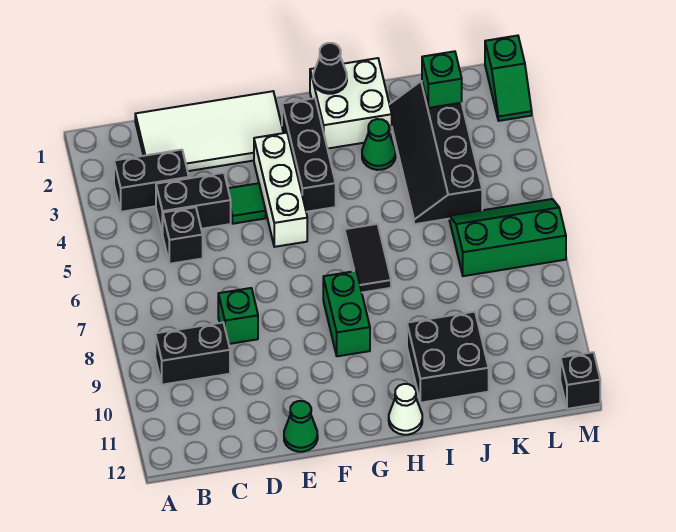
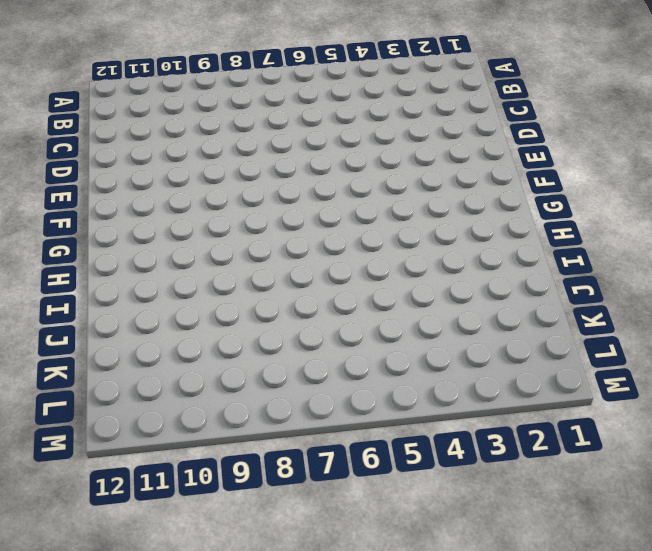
none -> black 1x2 brick [114,150,189,212]
none -> black 1x2 brick [155,322,230,385]
none -> white 2x4 tile [135,91,283,171]

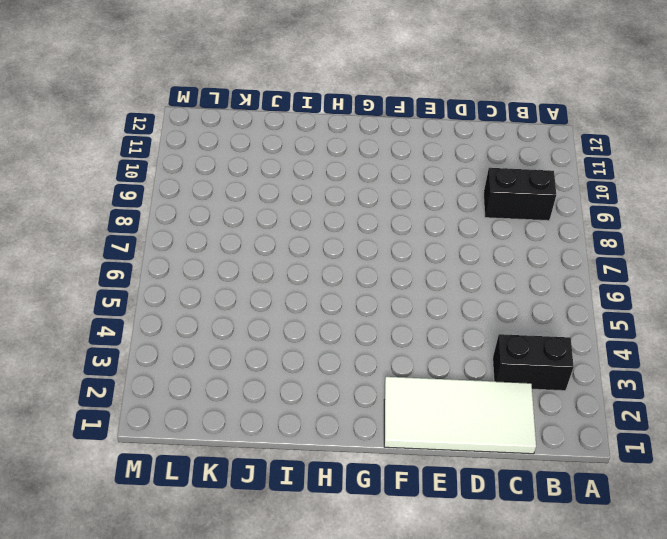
none -> black 1x2 brick [156,173,231,235]
none -> black 1x1 brick [163,207,203,264]
none -> green 1x1 brick [218,288,258,344]

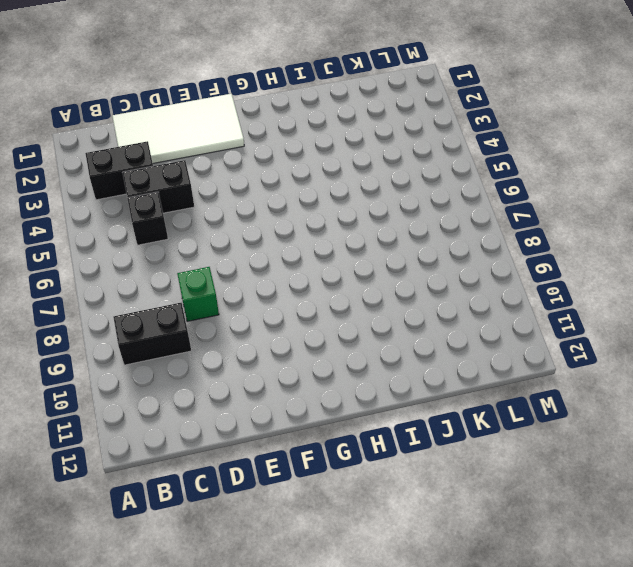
none -> green 1x1 tile [228,183,266,224]
none -> green 1x1 cone [284,401,318,452]
none -> white 1x3 brick [254,133,307,247]

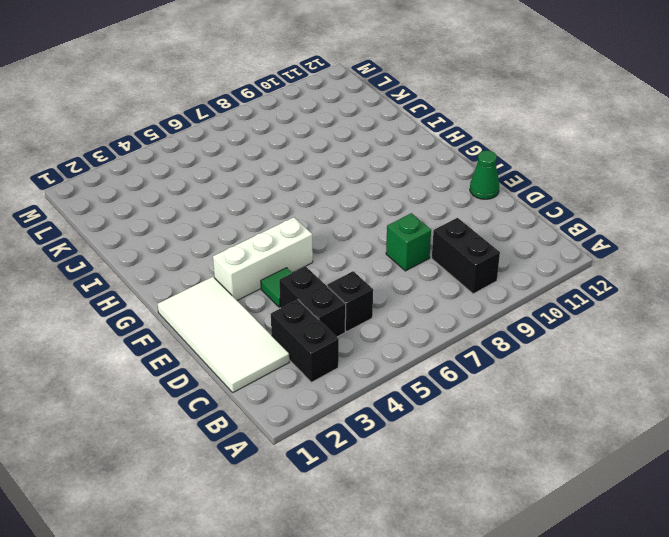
none -> black 1x3 brick [282,98,336,212]
none -> green 1x2 brick [323,271,370,356]
none -> white 2x2 brick [310,58,392,149]

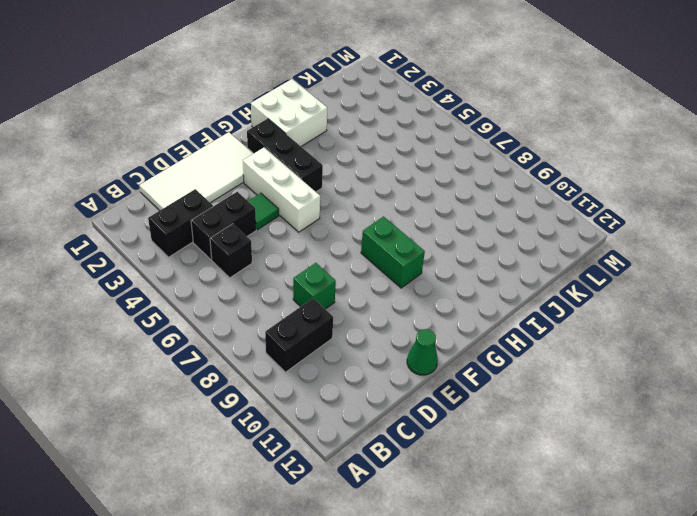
none -> black 1x2 tile [344,224,391,293]
none -> white 1x1 cone [389,384,422,435]
none -> green 1x1 cone [362,119,396,170]

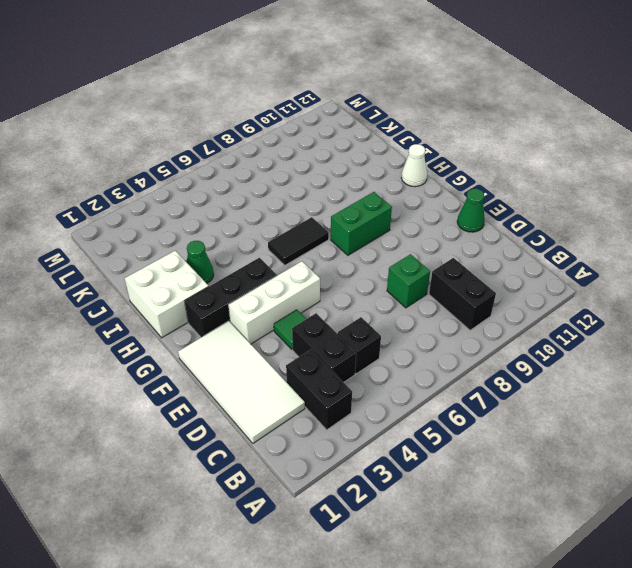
none -> black 2x2 brick [407,312,489,403]
none -> black 2x4 slope [389,81,482,224]
none -> green 2x3 slope [449,199,566,276]

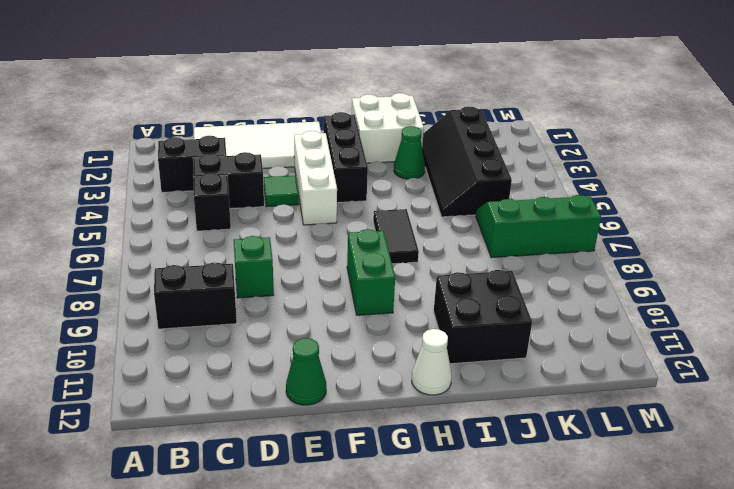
none -> green 1x2 slope [485,36,532,121]
none -> black 1x1 brick [560,352,600,409]
none -> black 1x1 cone [313,43,347,94]

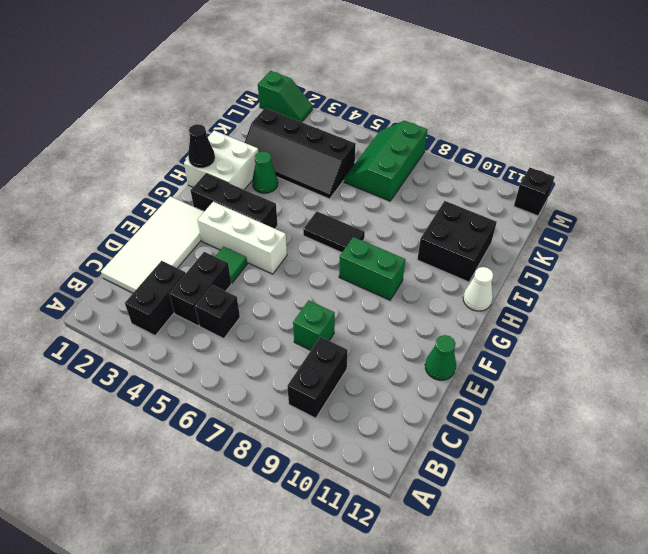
none -> green 1x1 brick [422,51,462,108]

